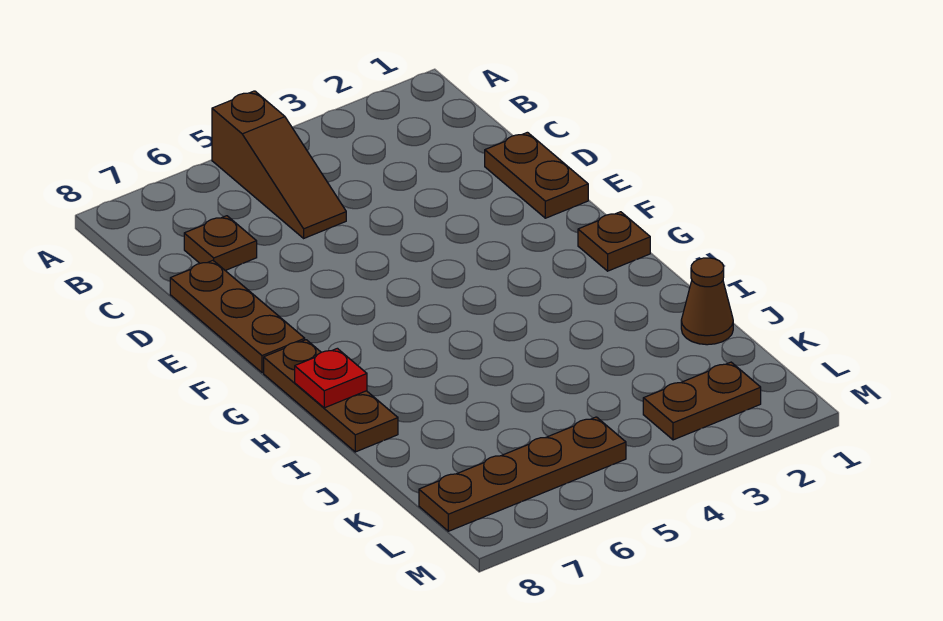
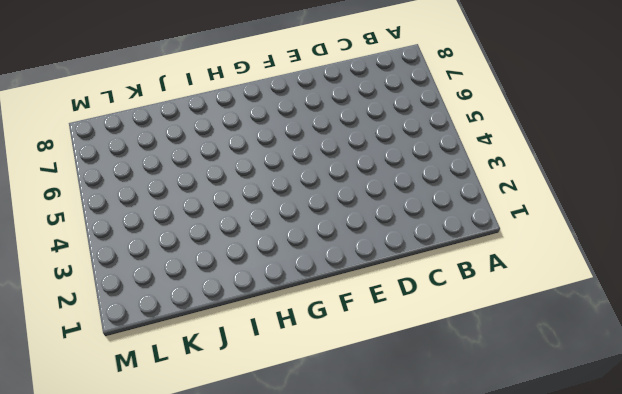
none -> brown 1x3 slope [212,91,346,238]
none -> brown 1x1 plate [184,216,257,271]

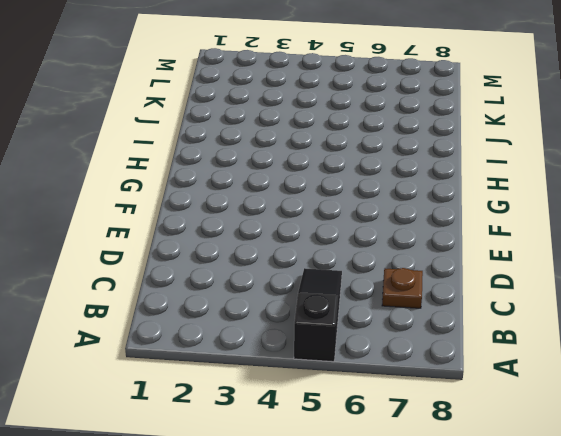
black 1x3 slope [294,268,342,362] -> brown 1x3 slope [212,91,346,238]
none -> brown 1x2 plate [485,132,588,218]
none -> brown 1x3 plate [170,260,305,373]

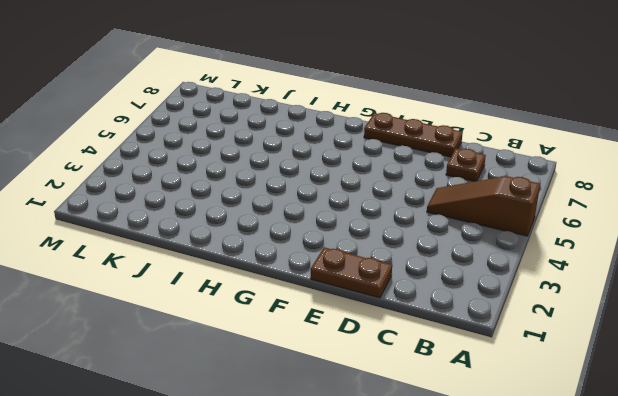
none -> brown 1x1 plate [578,212,650,271]
none -> brown 1x3 plate [264,340,398,452]

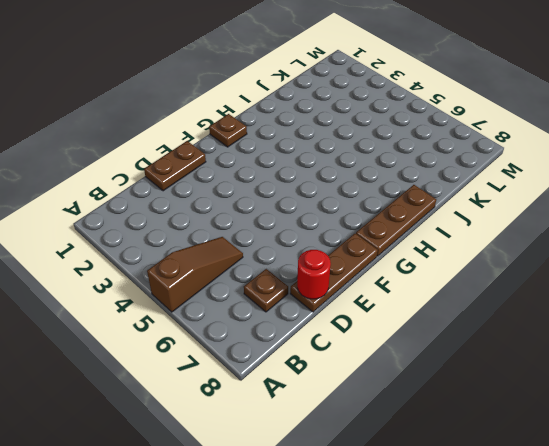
red 1x1 round brick [297,250,331,299] -> none
none -> brown 1x1 cone [681,258,733,345]
none -> brown 1x2 plate [643,362,761,440]

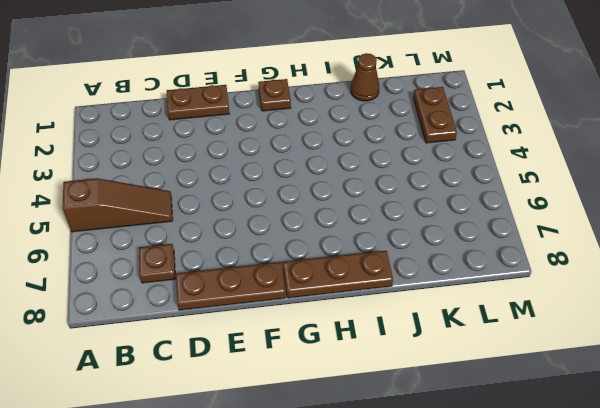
none -> brown 1x4 plate [419,417,626,531]
none -> red 1x1 plate [295,348,367,408]

